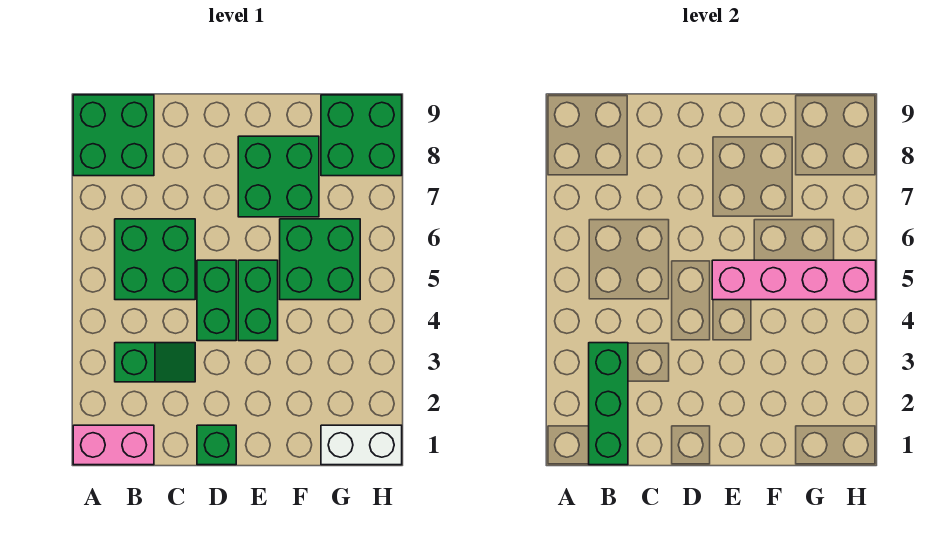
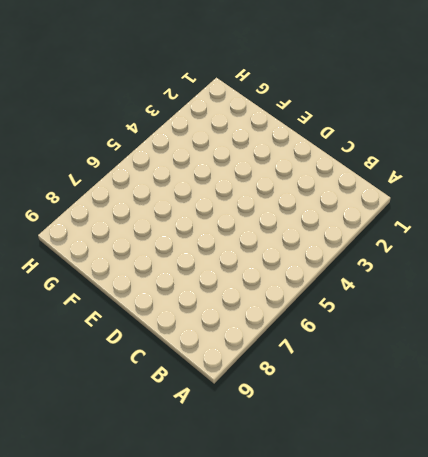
none -> pink 1x2 brick [73,425,154,465]
none -> green 2x2 brick [73,95,154,176]
none -> green 1x2 slope [115,343,195,382]

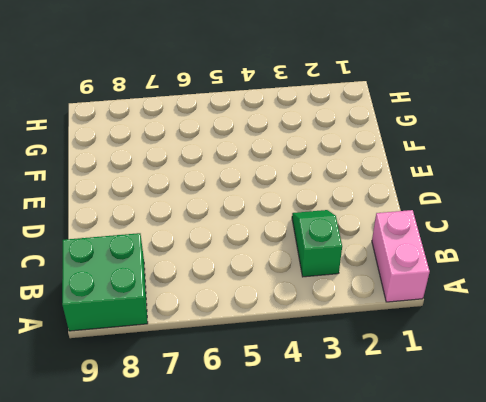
none -> green 2x2 brick [115,219,195,300]
none -> green 1x1 brick [197,425,236,465]
none -> green 1x2 brick [197,260,236,341]

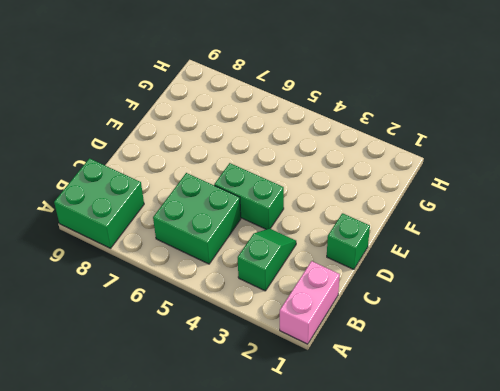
none -> green 1x2 brick [238,260,278,341]
none -> green 2x2 brick [238,136,319,217]
none -> green 2x2 brick [280,219,360,300]

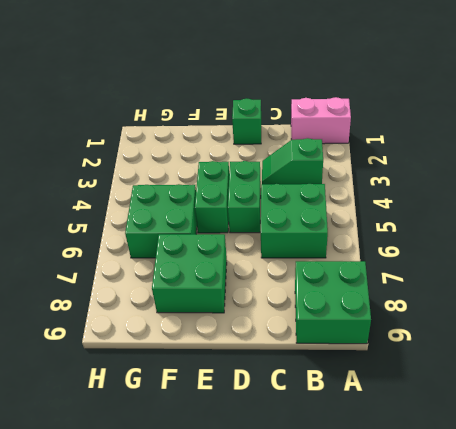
none -> white 1x2 brick [321,425,402,465]
none -> green 2x2 brick [321,95,402,176]
none -> green 1x3 brick [589,343,628,465]

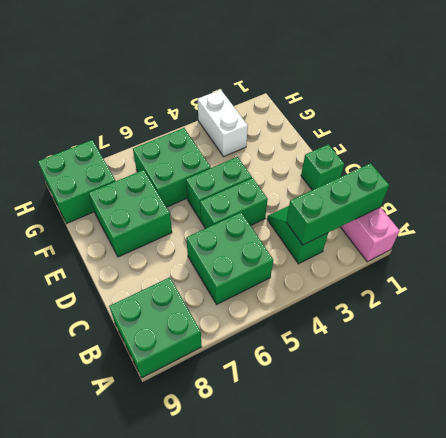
white 1x2 brick [198,90,248,157] -> white 1x2 brick moved to [321,425,402,465]
none -> pink 1x4 brick [712,260,876,300]

